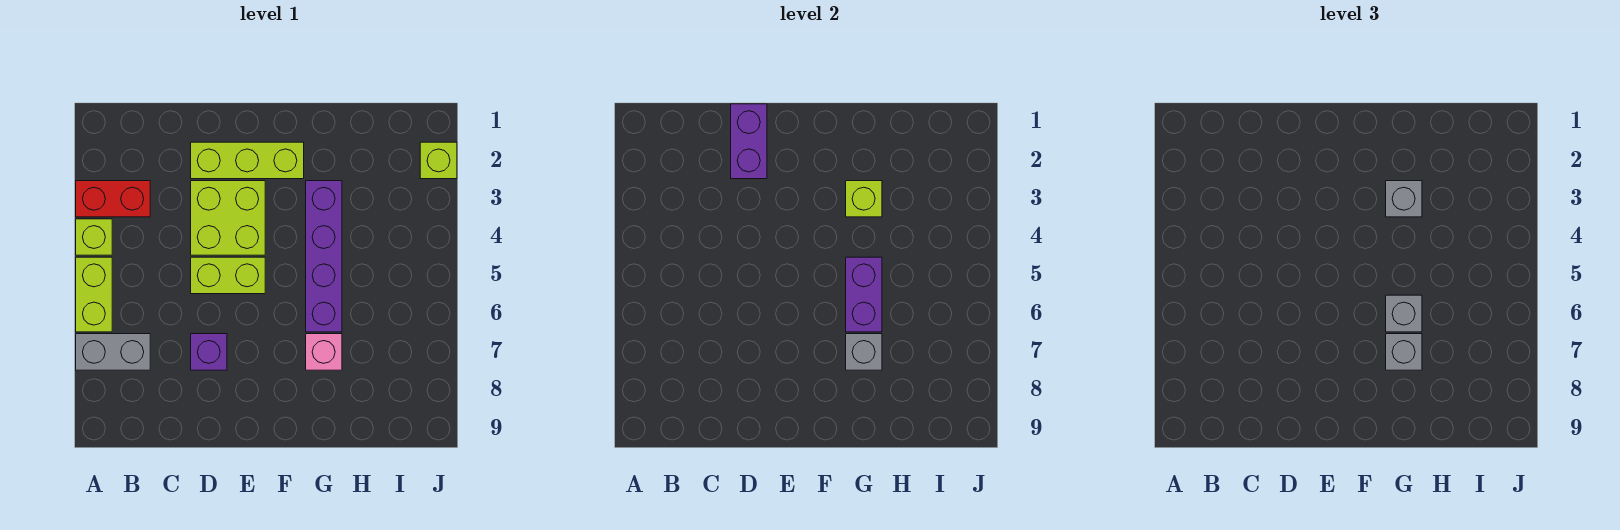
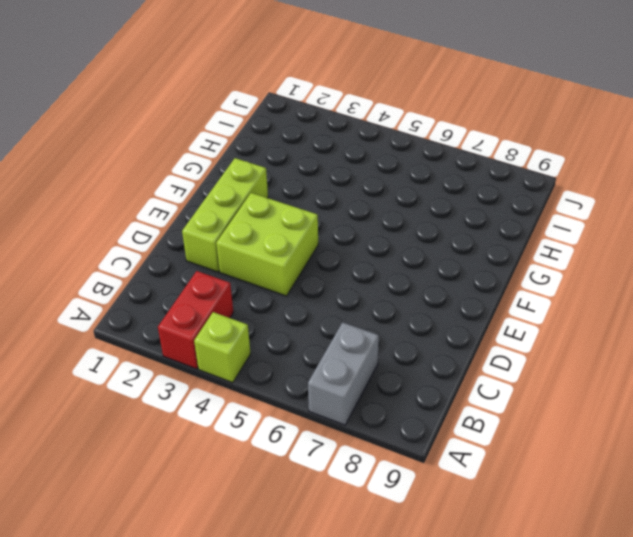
none -> lime 1x2 brick [76,257,112,332]
none -> lime 1x2 brick [191,257,265,294]
none -> purple 1x1 brick [191,334,227,370]

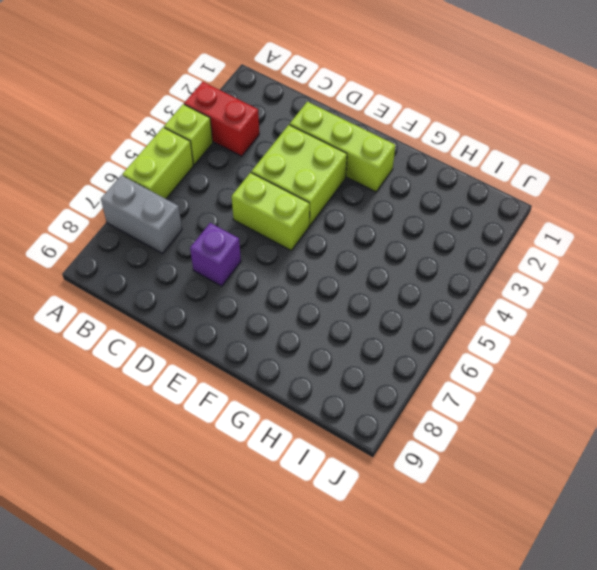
none -> purple 1x4 brick [306,181,342,332]
none -> pink 1x1 brick [306,334,342,370]
none -> lime 1x1 brick [420,142,457,179]

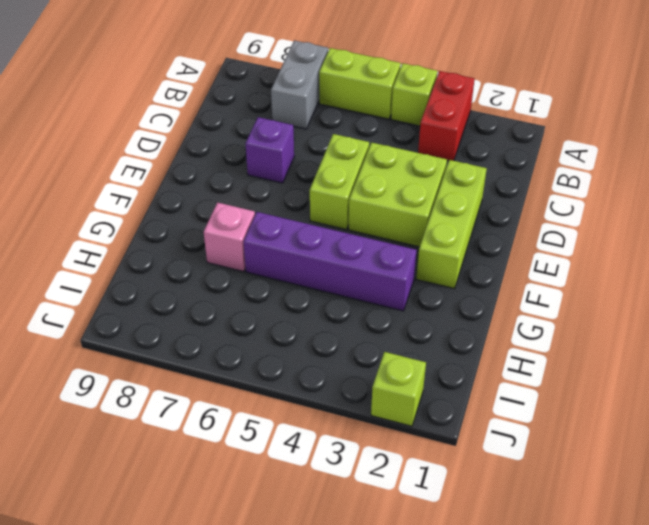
none -> purple 1x2 brick [731,104,767,179]
none -> lime 1x1 brick [846,181,882,217]
none -> purple 1x2 brick [846,257,882,332]

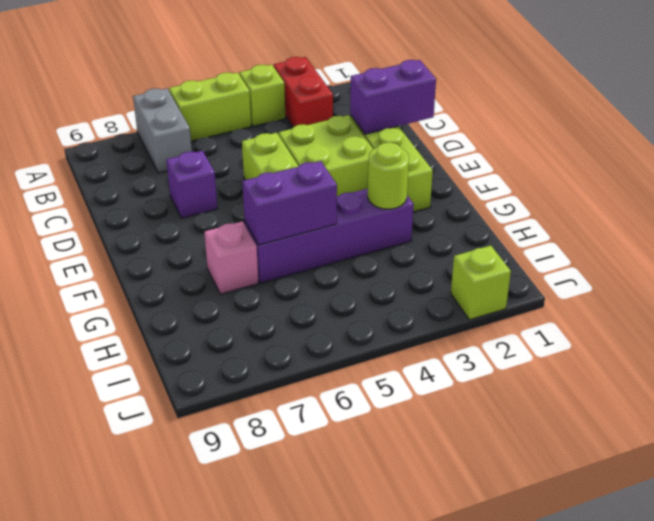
lime 1x1 round brick [368,142,409,209] -> lime 1x1 brick [846,181,882,217]
none -> grey 1x1 brick [846,334,882,370]
none -> grey 1x1 brick [1386,181,1422,217]
none -> grey 1x1 brick [1386,295,1422,332]

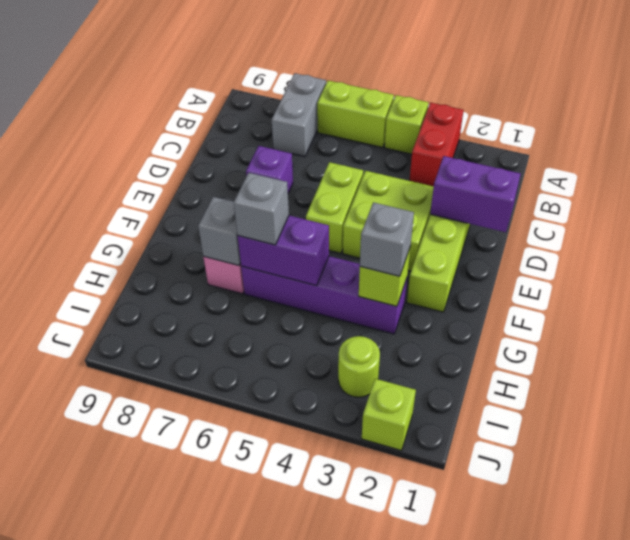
lime 1x1 round brick [338,336,380,397] -> none
none -> grey 1x1 brick [1386,334,1422,370]

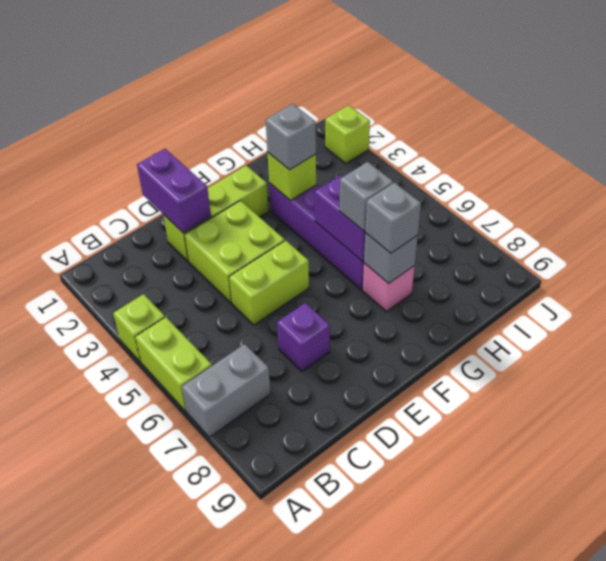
none -> red 1x2 brick [76,181,150,217]

